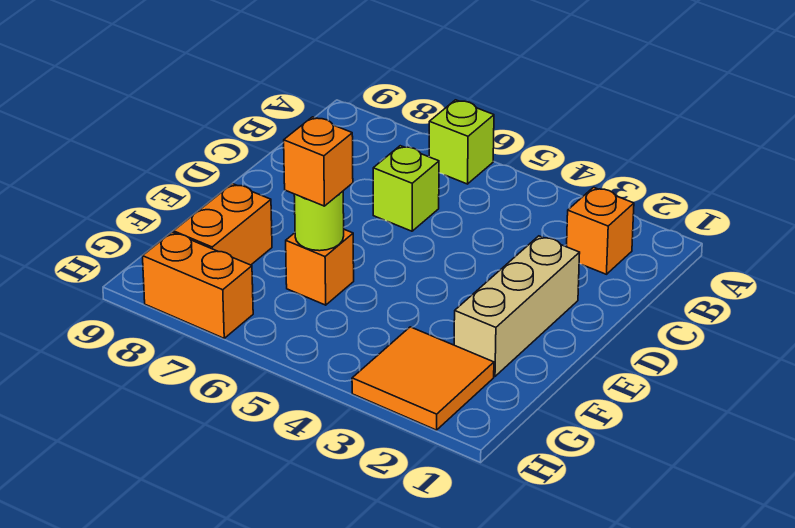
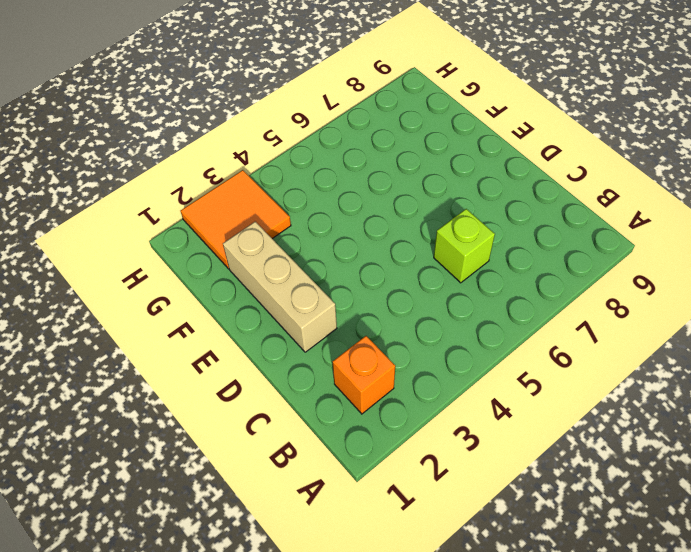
none -> lime 1x1 brick [429,100,494,184]
none -> orange 1x1 brick [286,230,354,305]

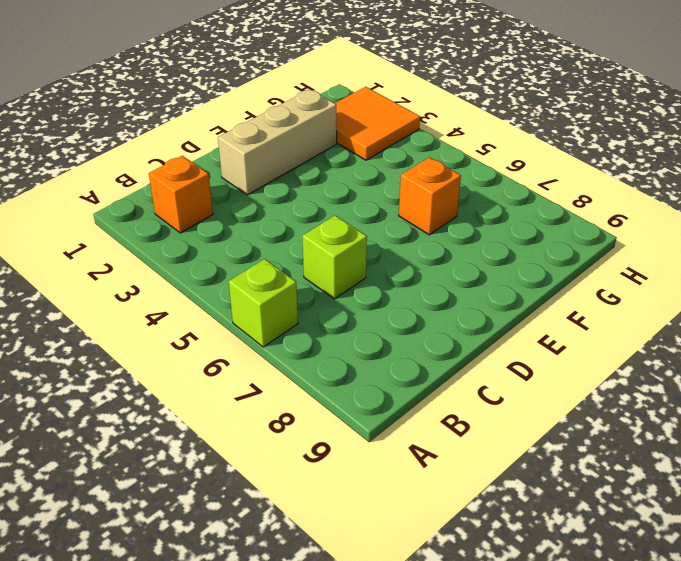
none -> orange 1x2 brick [173,184,272,265]
none -> orange 1x2 brick [143,232,253,338]

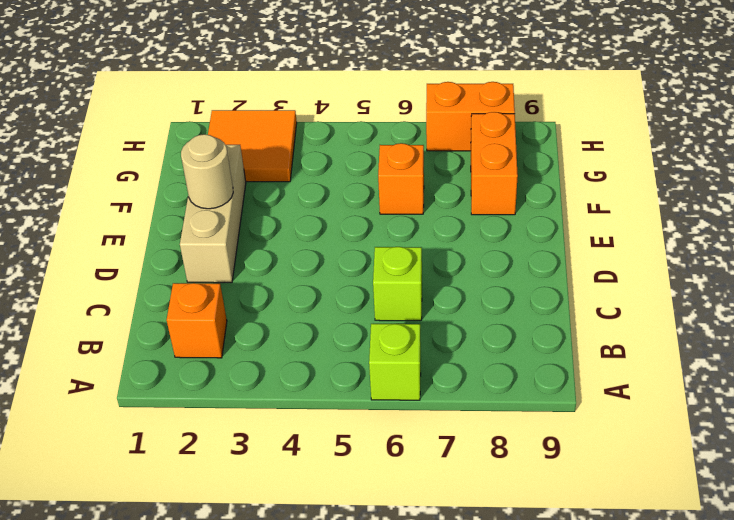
tan 1x1 round brick [181,134,233,209] -> none
none -> lime 1x1 round brick [294,191,344,251]
none -> orange 1x1 brick [284,117,353,206]

